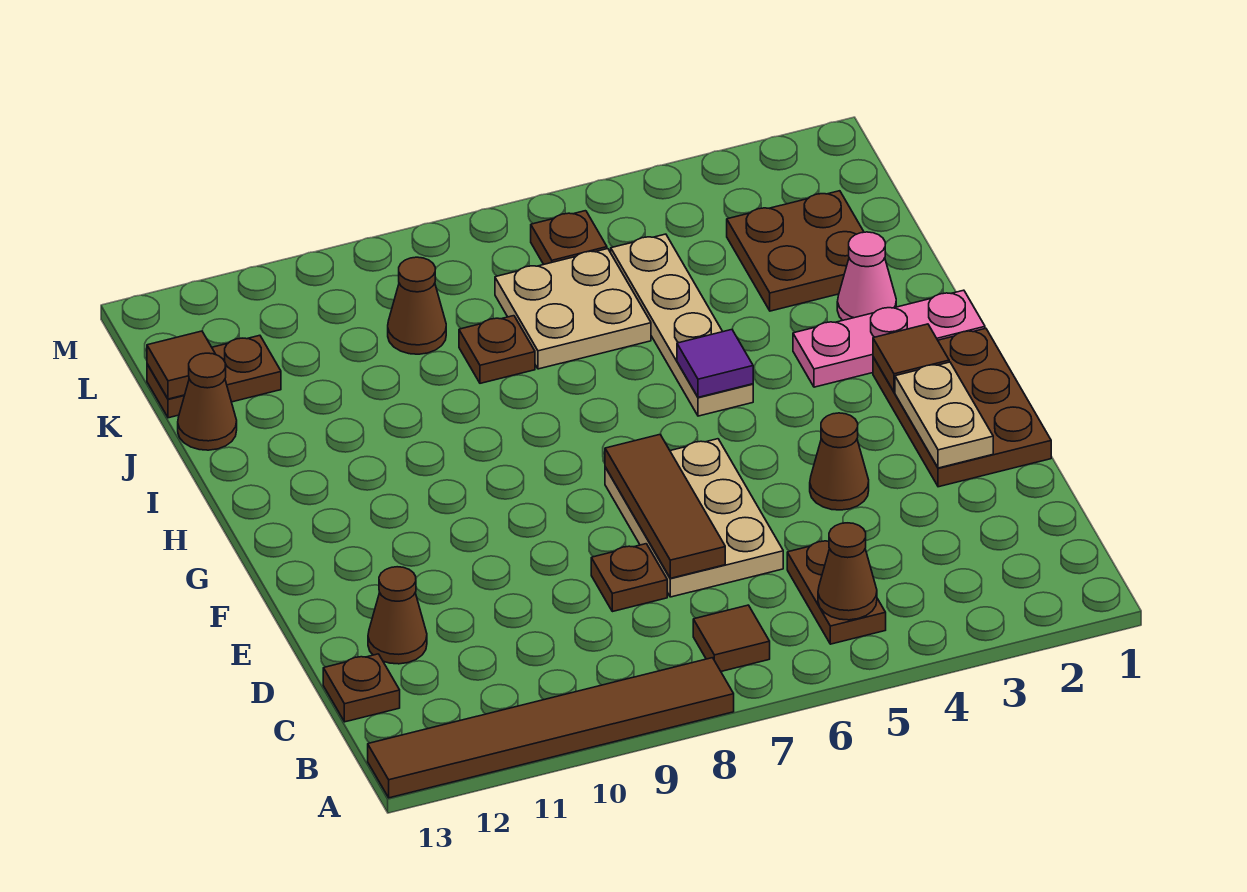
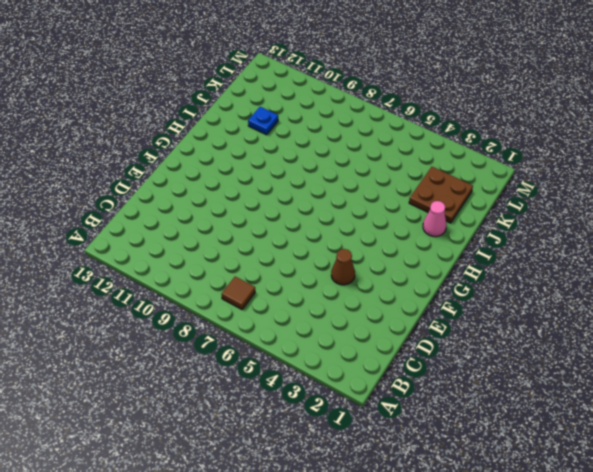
blue 1x1 plate [248,107,278,135] -> none
none -> brown 1x6 tile [368,658,734,798]
none -> brown 1x2 plate [787,541,886,644]
none -> brown 1x1 plate [323,654,400,722]

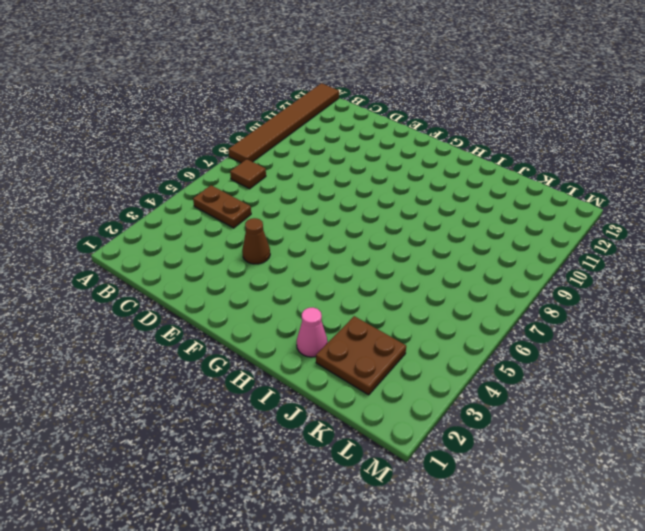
none -> brown 1x1 plate [323,654,400,722]
none -> tan 2x3 plate [605,439,783,597]
none -> brown 1x1 plate [591,544,667,612]

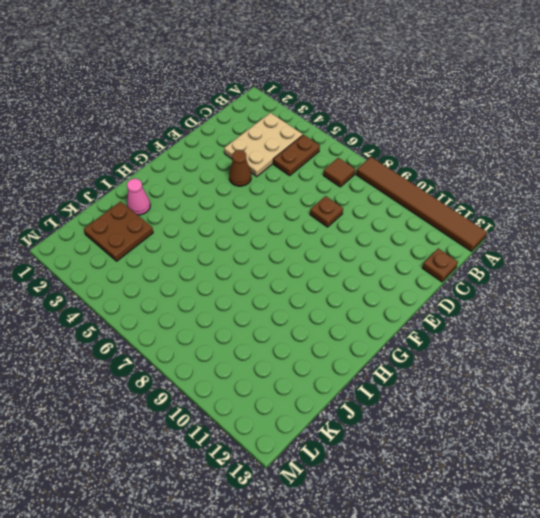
tan 2x3 plate [224,113,303,176] -> tan 2x3 plate moved to [605,439,783,597]
none -> brown 1x1 cone [368,567,427,664]
none -> brown 2x3 plate [873,328,1051,487]
none -> pink 1x3 plate [793,290,985,387]

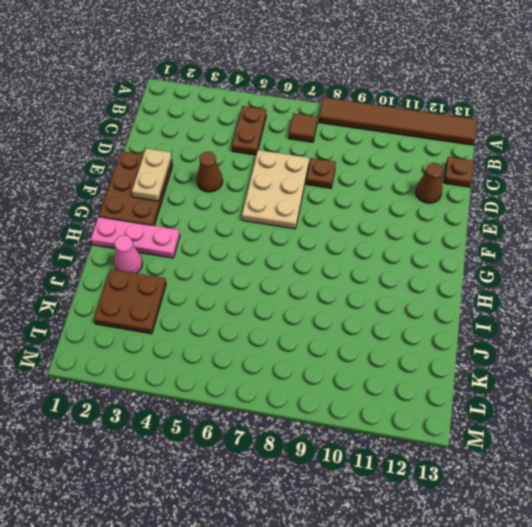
none -> tan 1x4 plate [611,234,753,416]
none -> tan 2x2 plate [495,249,651,369]
none -> brown 1x1 plate [459,316,535,383]

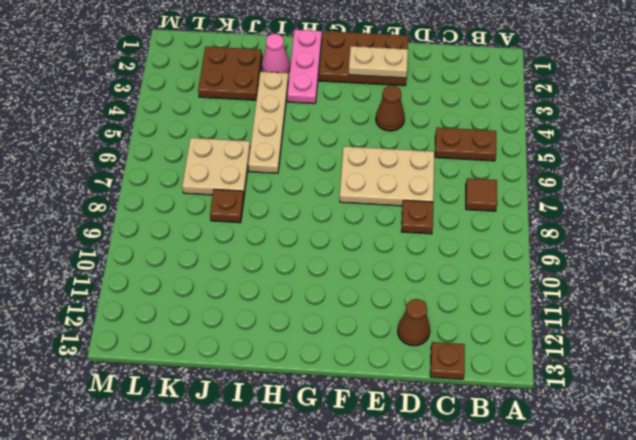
tan 1x4 plate [248,72,288,173] -> tan 1x4 plate turned to [611,234,753,416]
none -> brown 1x6 tile [368,658,734,798]
none -> brown 1x1 cone [178,353,237,450]
none -> brown 1x1 cone [388,257,446,354]

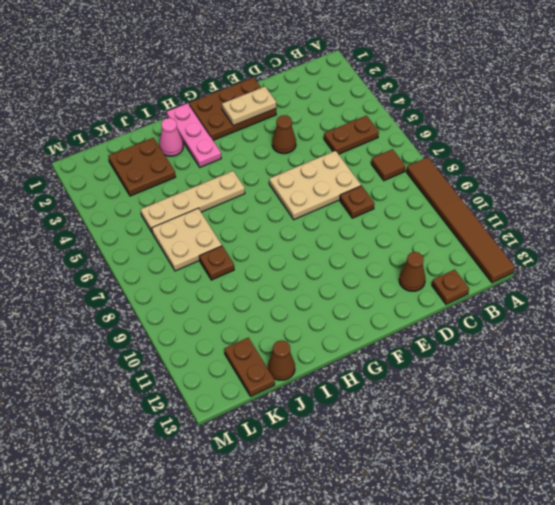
none -> brown 1x1 cone [388,257,446,354]
none -> brown 1x1 plate [531,211,607,264]
none -> brown 1x1 cone [818,523,877,620]

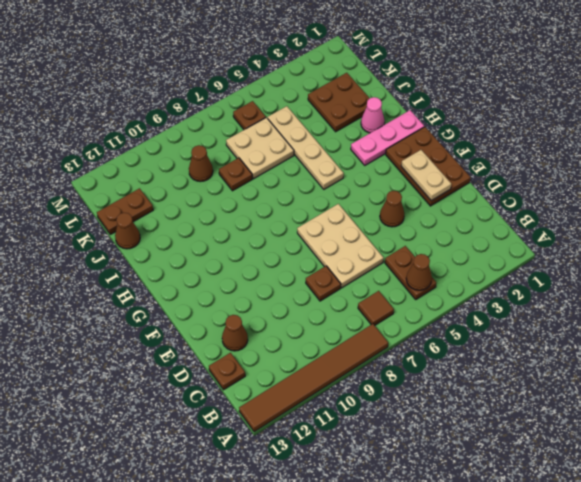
none -> brown 1x3 tile [605,435,725,578]
none -> brown 1x1 tile [873,324,949,392]
none -> purple 1x1 tile [677,330,753,397]

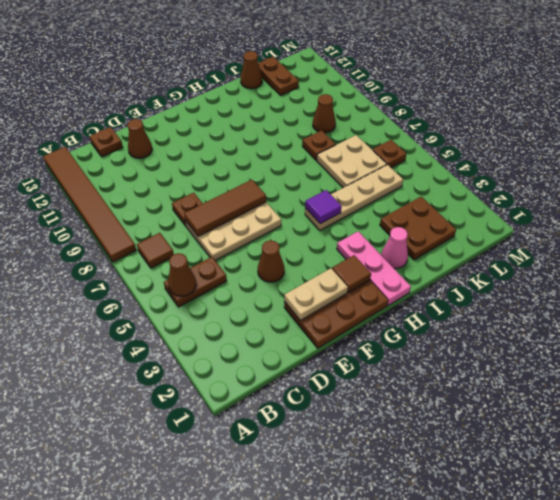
none -> brown 1x1 tile [147,331,216,399]

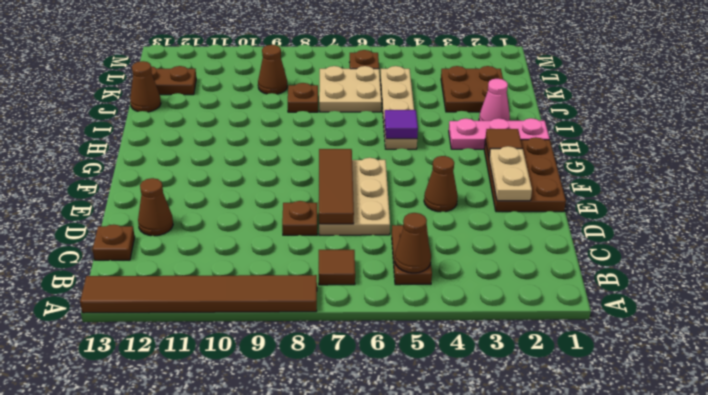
none -> brown 1x1 tile [147,331,216,399]

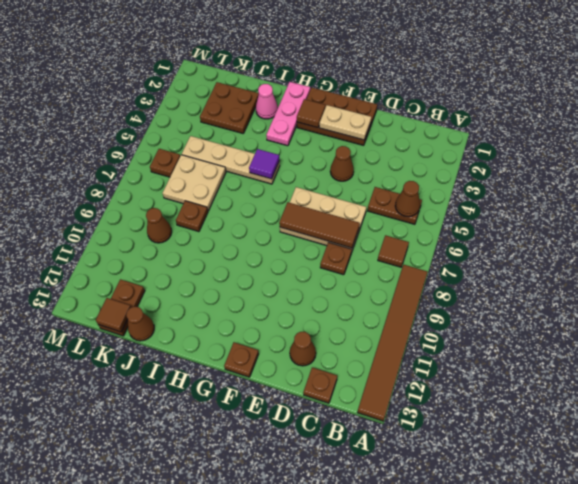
brown 1x1 plate [224,342,259,377] -> none

